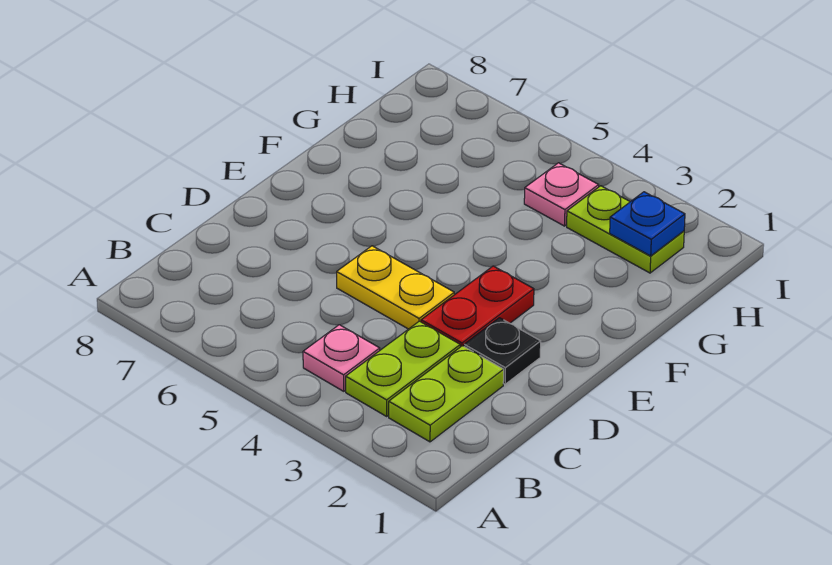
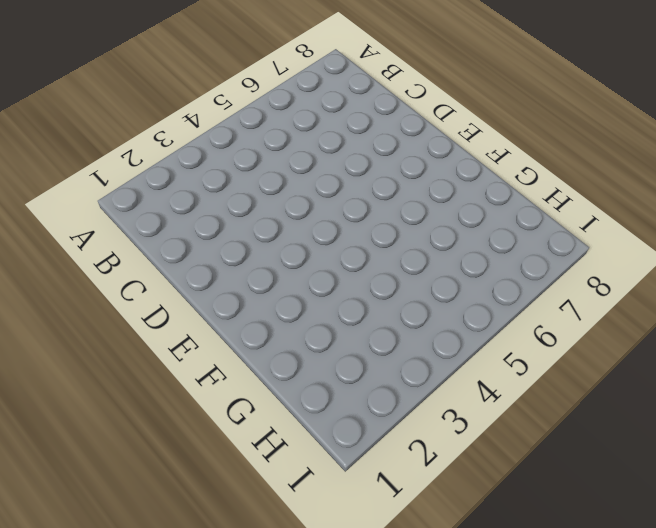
none -> lime 1x2 plate [389,346,504,442]
none -> lime 1x2 plate [346,321,460,416]

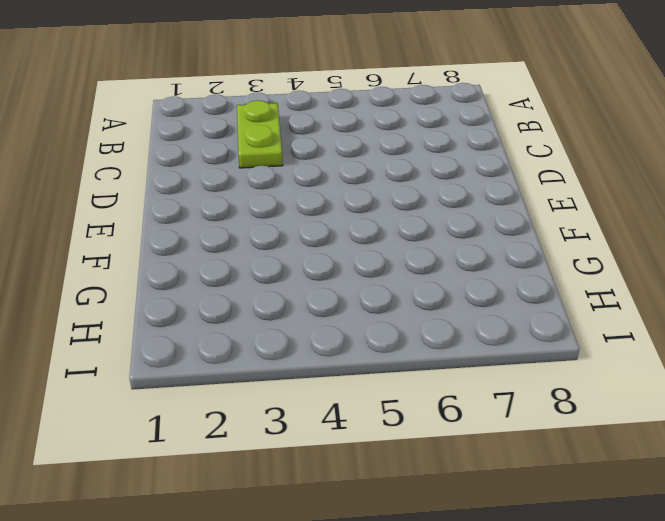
none -> lime 1x2 plate [389,346,504,442]
none -> pink 1x1 plate [303,325,380,391]

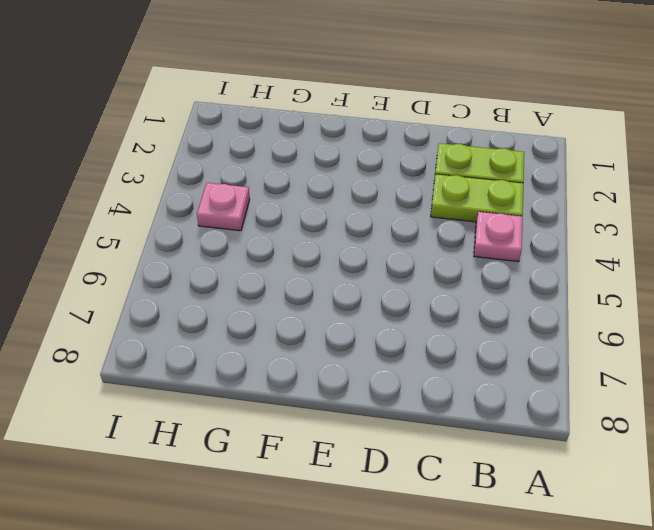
none -> black 1x1 plate [464,318,541,384]
none -> red 1x2 plate [421,266,534,347]

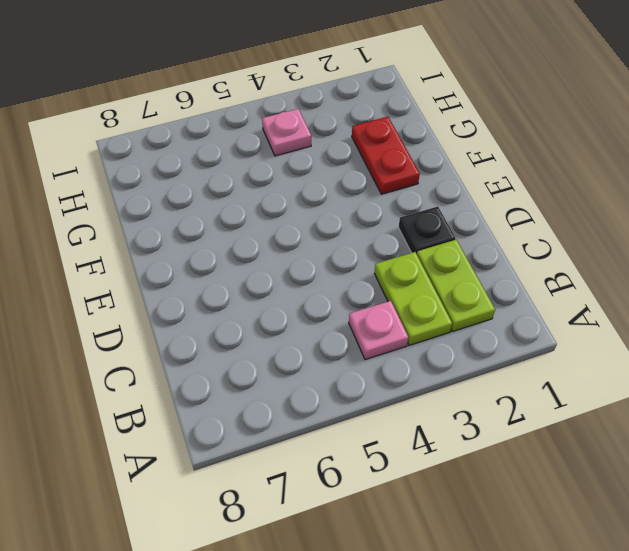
red 1x2 plate [352,117,420,194] -> red 1x2 plate moved to [421,266,534,347]
none -> yellow 1x2 plate [337,246,454,329]
none -> lime 1x2 plate [567,186,684,273]

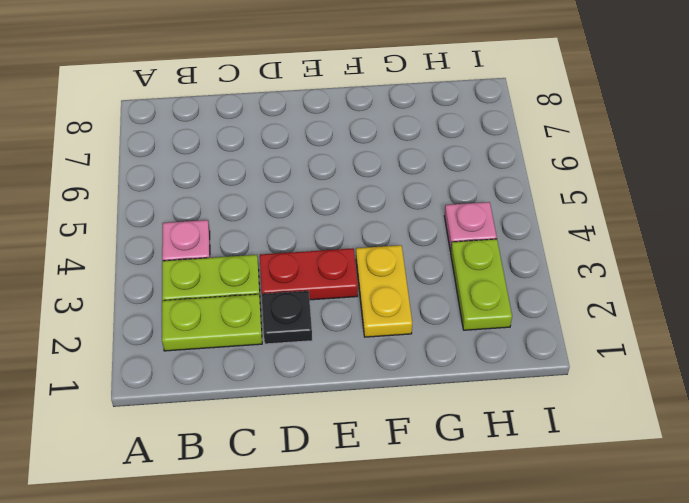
yellow 1x2 plate [356,245,412,337] -> yellow 1x2 plate moved to [337,246,454,329]
none -> blue 1x1 plate [610,192,685,256]

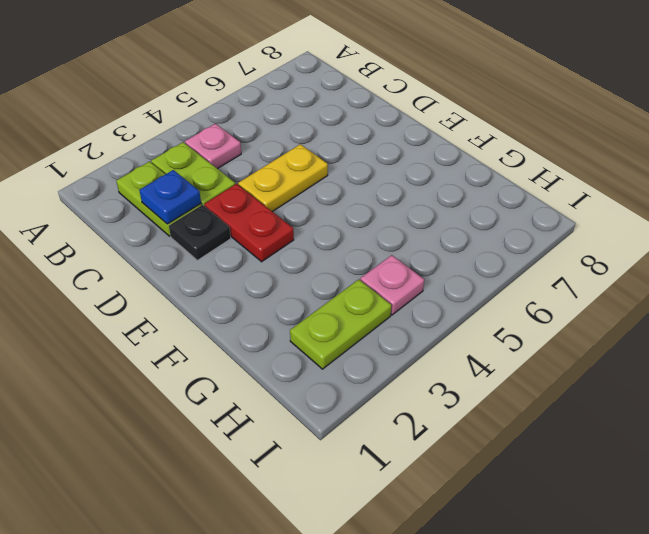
blue 1x1 plate [139,170,201,224] -> blue 1x1 plate moved to [610,192,685,256]

